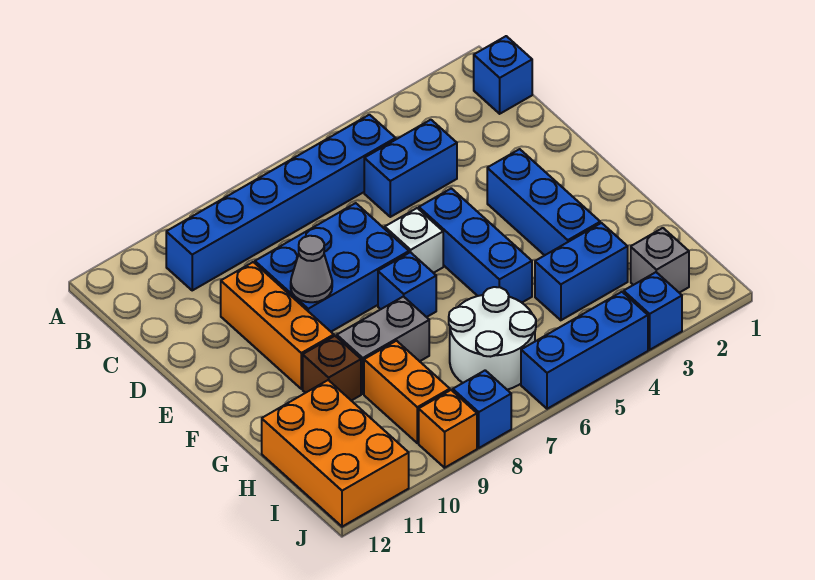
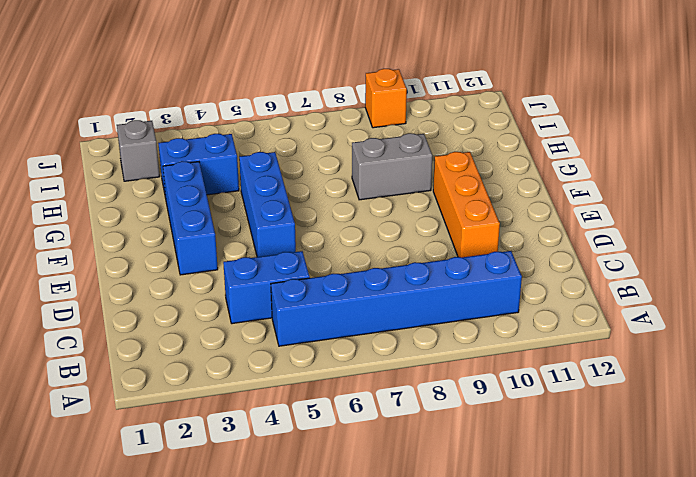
none -> blue 1x1 brick [474,36,532,114]
none -> blue 2x3 brick [255,203,409,332]
none -> white 1x1 brick [385,208,443,273]

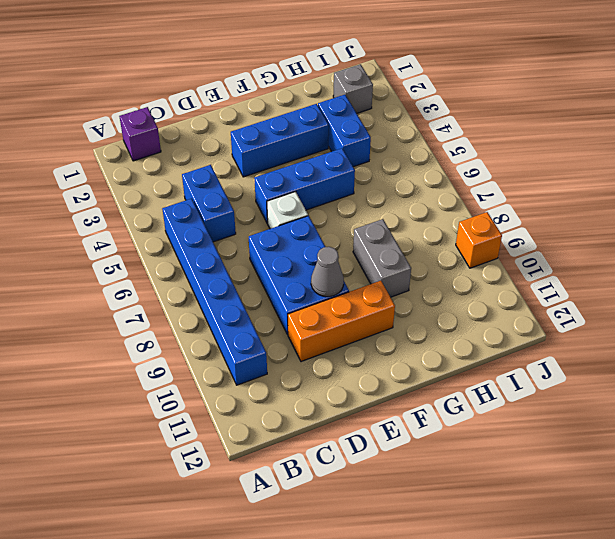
purple 1x1 brick [119,107,161,161] -> blue 1x1 brick [474,36,532,114]
none -> blue 1x1 brick [378,252,436,317]
none -> brown 1x1 brick [303,336,361,401]
none -> white 2x2 round brick [449,287,536,390]

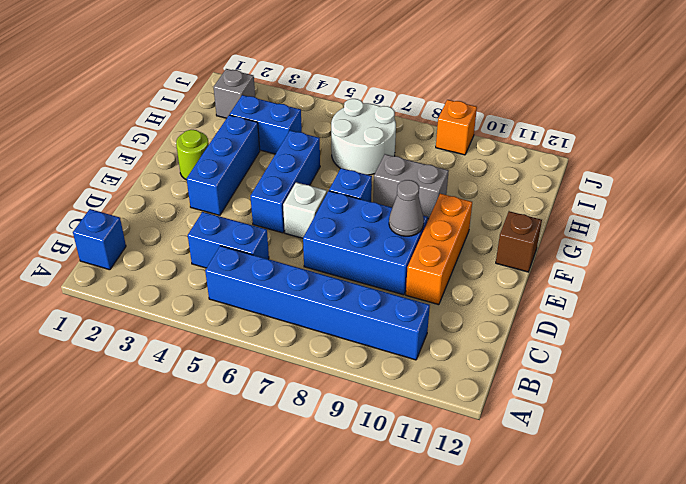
lime 1x1 round brick [176,130,209,180] -> none
brown 1x1 brick [496,211,542,272] -> brown 1x1 brick moved to [303,336,361,401]
none -> orange 1x2 brick [364,341,450,443]
none -> orange 2x3 brick [262,380,409,527]
none -> blue 1x1 brick [624,272,682,350]

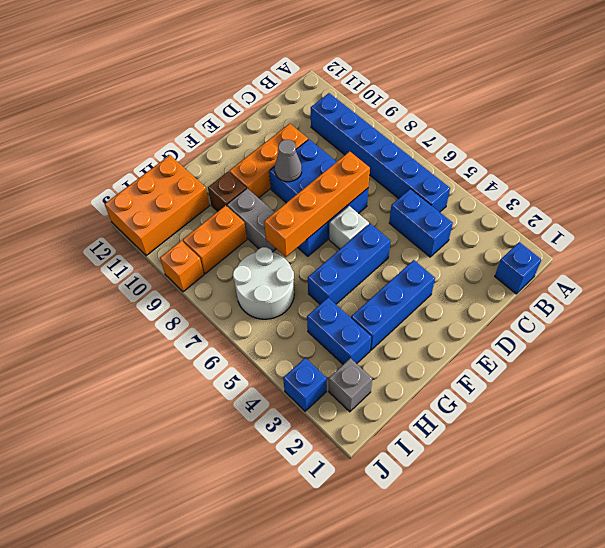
orange 1x4 brick [264,151,370,257] -> none
none -> blue 1x3 brick [521,292,648,409]
none -> blue 1x1 brick [453,370,511,448]

